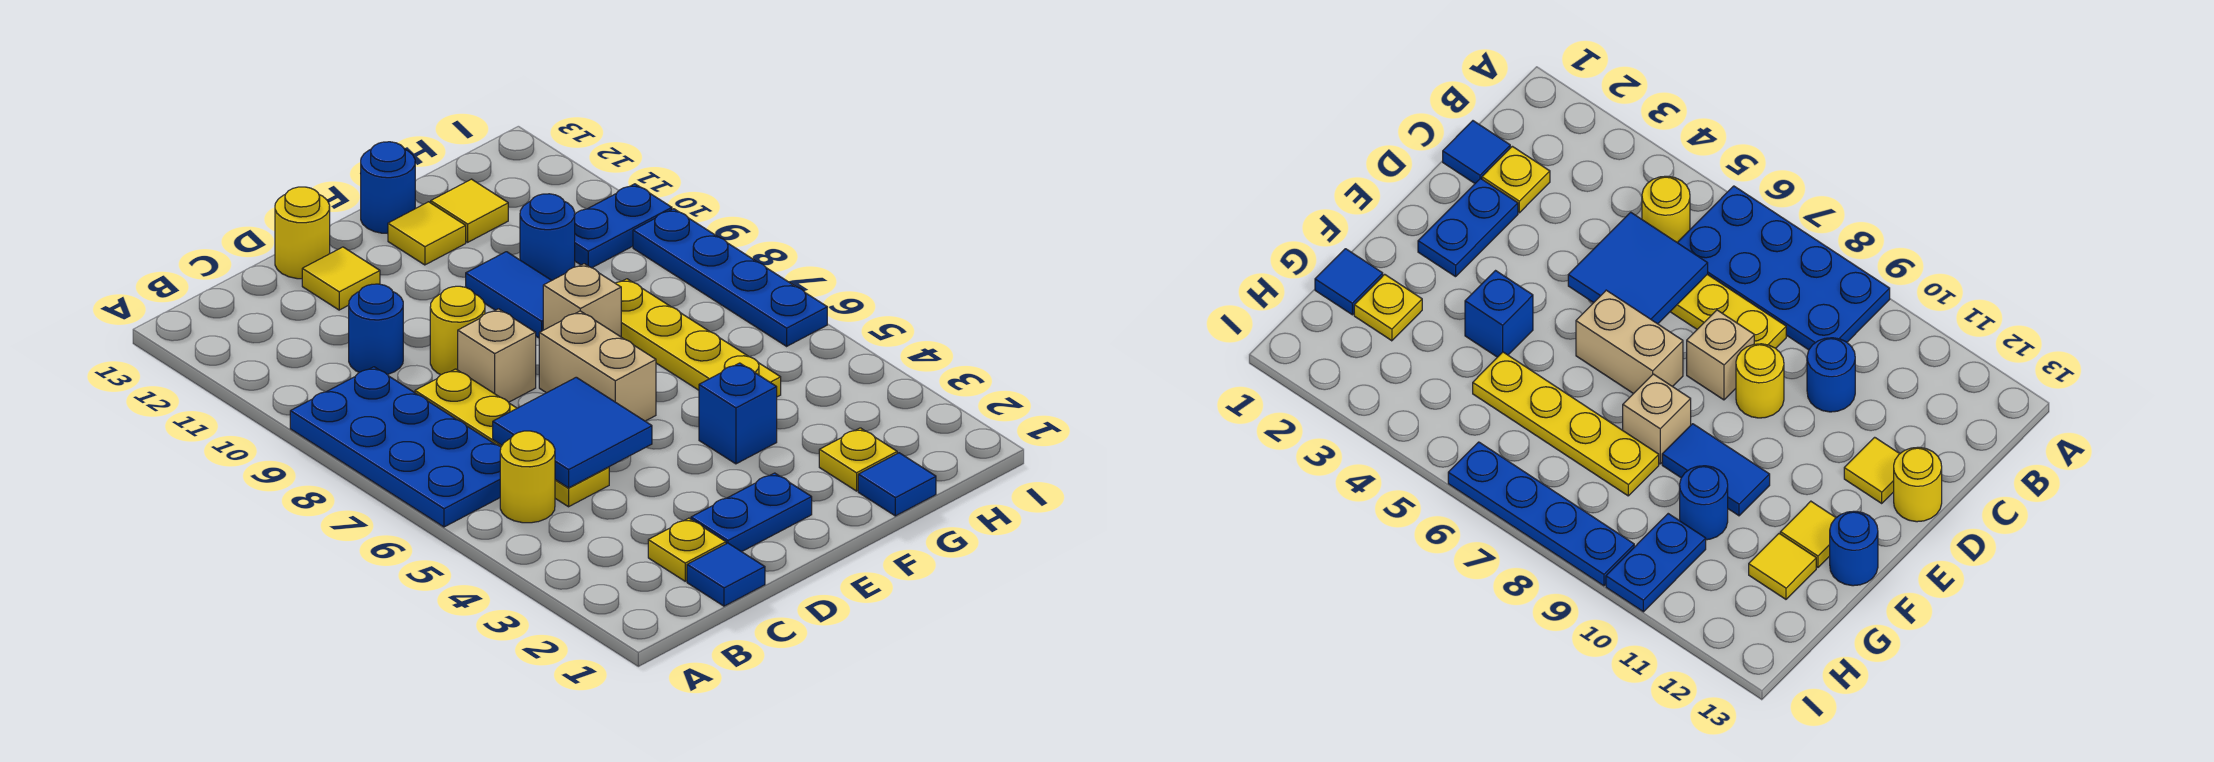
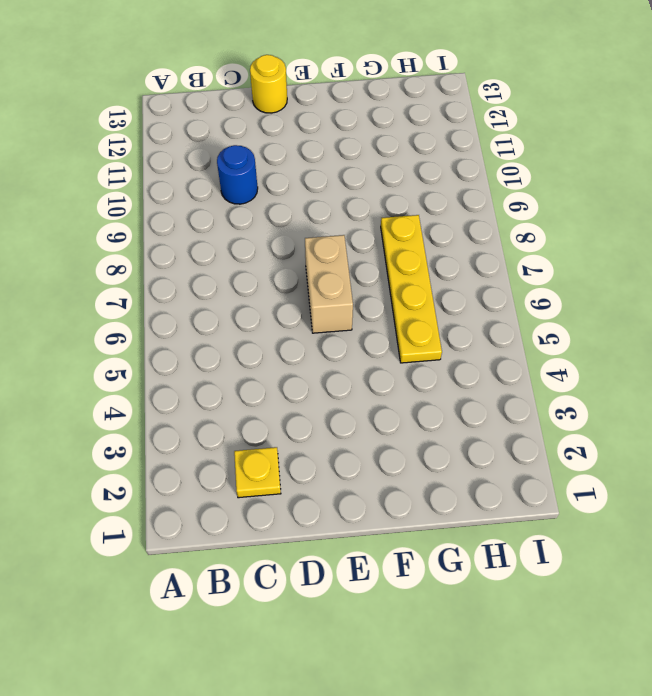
none -> blue 2x4 plate [290,367,501,527]
none -> yellow 1x1 round brick [500,431,555,523]
none -> blue 1x1 tile [687,543,765,606]

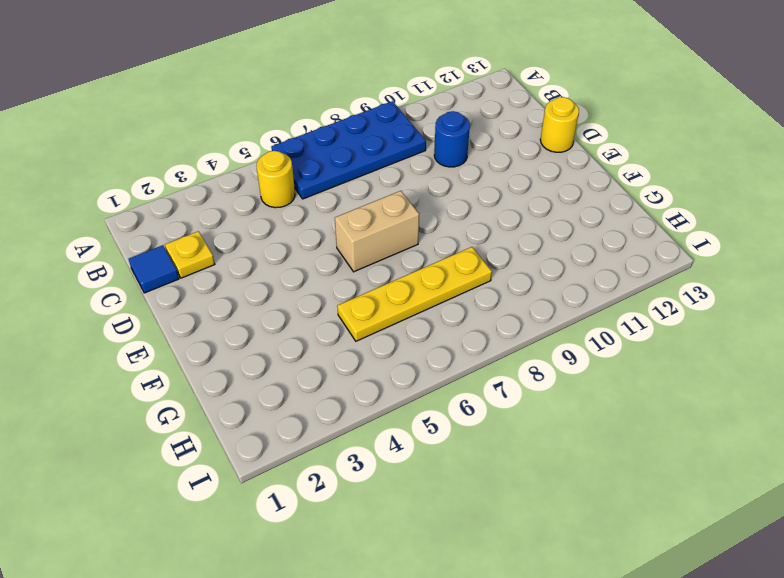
none -> yellow 1x4 plate [415,369,609,507]
none -> blue 1x2 plate [691,473,812,552]
none -> tan 1x1 brick [458,309,536,402]

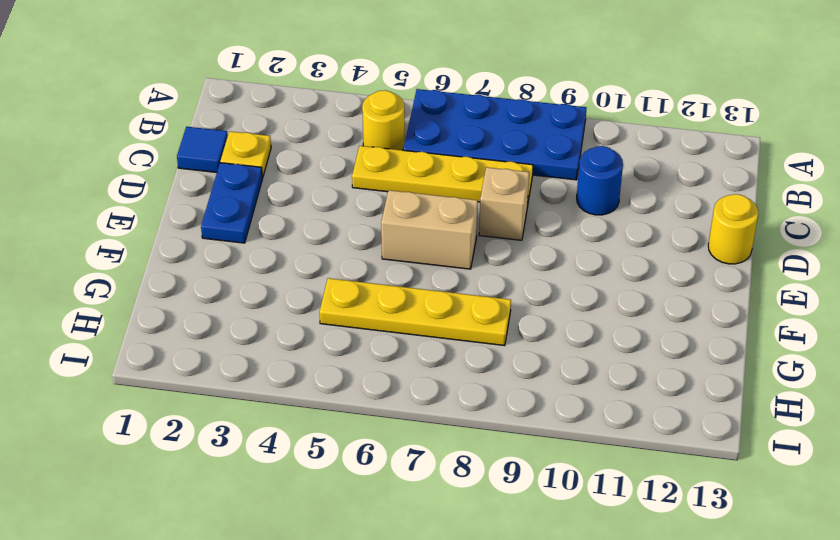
none -> yellow 1x1 round brick [430,286,485,375]
none -> yellow 1x1 tile [302,247,380,310]
none -> blue 1x1 brick [699,363,777,464]

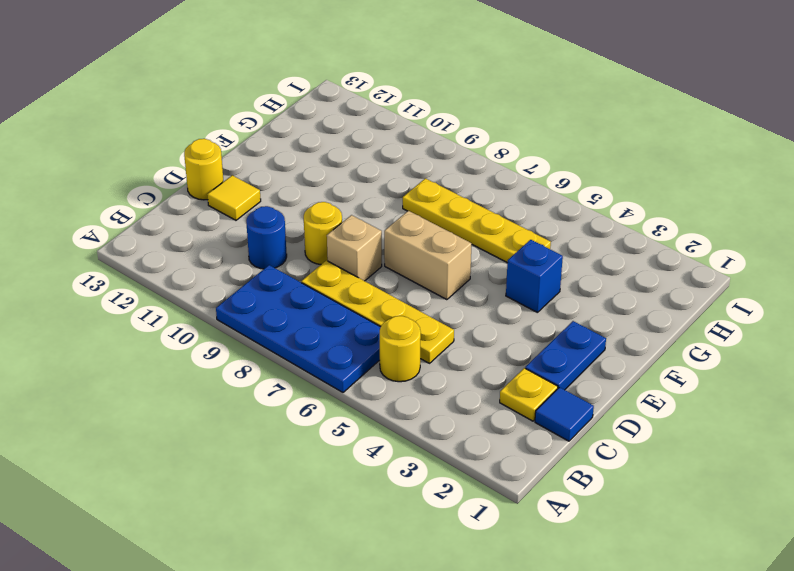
none -> tan 1x1 brick [543,264,621,337]
none -> blue 1x2 tile [466,252,552,338]
none -> yellow 1x1 tile [388,202,466,265]

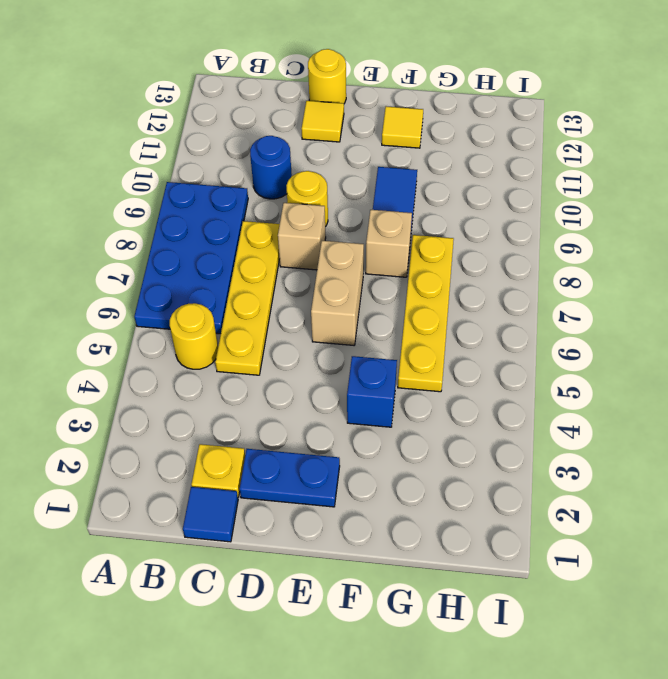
none -> blue 1x1 round brick [361,142,415,234]
none -> blue 1x1 tile [858,453,936,516]
none -> yellow 1x1 plate [819,428,897,491]

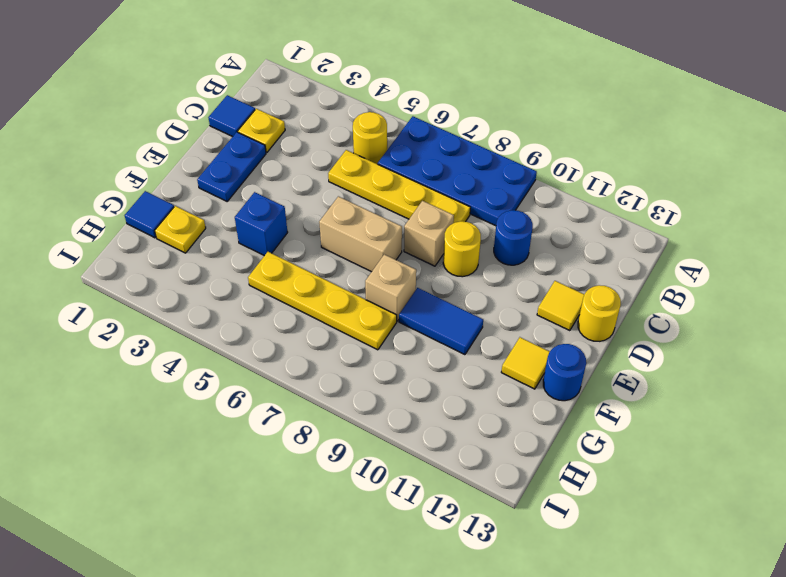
none -> blue 1x1 round brick [520,194,575,280]
none -> yellow 1x1 tile [431,179,508,242]
none -> blue 1x2 plate [575,184,672,268]

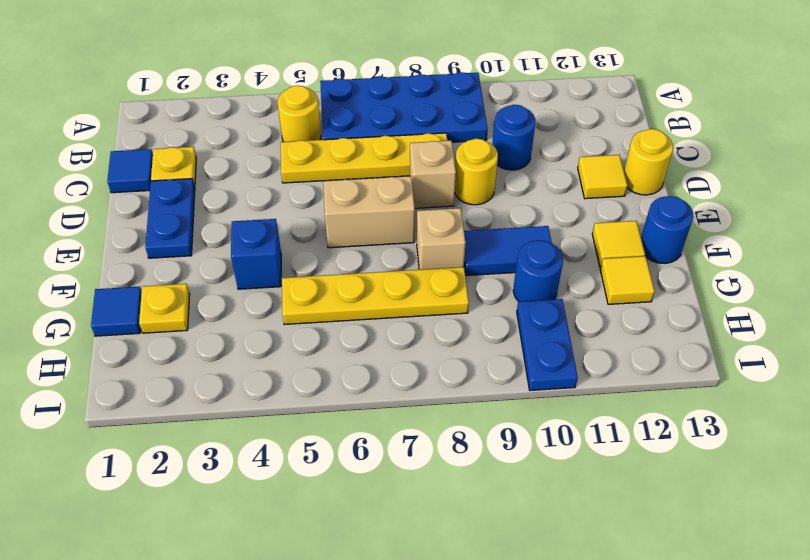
none -> blue 1x4 plate [633,209,827,346]
none -> blue 2x2 tile [493,377,652,488]

